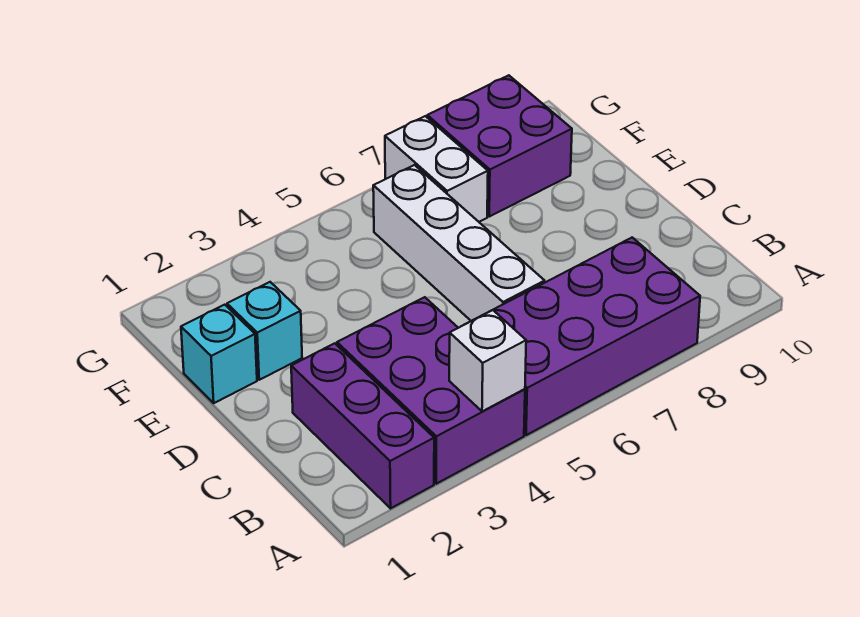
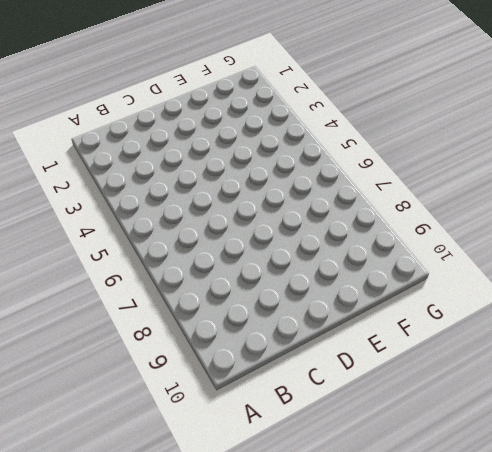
none -> purple 1x3 brick [291,343,434,508]
none -> purple 2x3 brick [337,297,525,484]

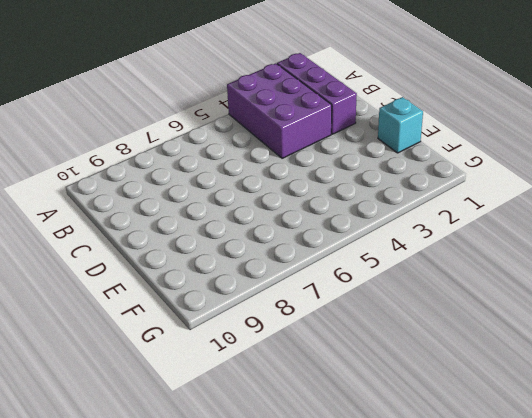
none -> purple 2x4 brick [476,238,700,435]
none -> white 1x4 brick [373,165,545,321]

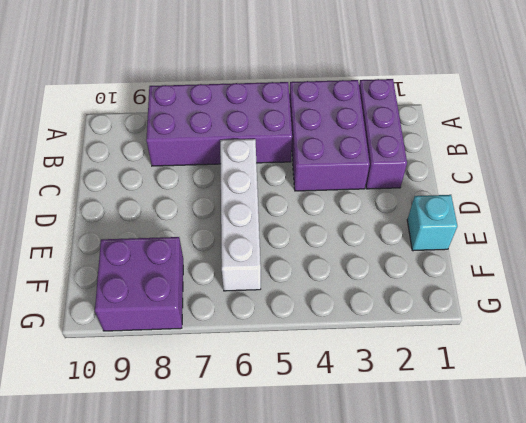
none -> cyan 1x1 brick [227,282,302,380]
none -> white 1x2 brick [385,116,488,222]

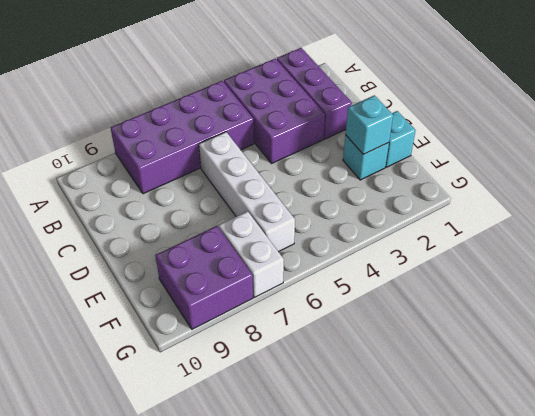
cyan 1x1 brick [345,95,393,154] -> none
none -> white 1x1 brick [449,310,526,411]

